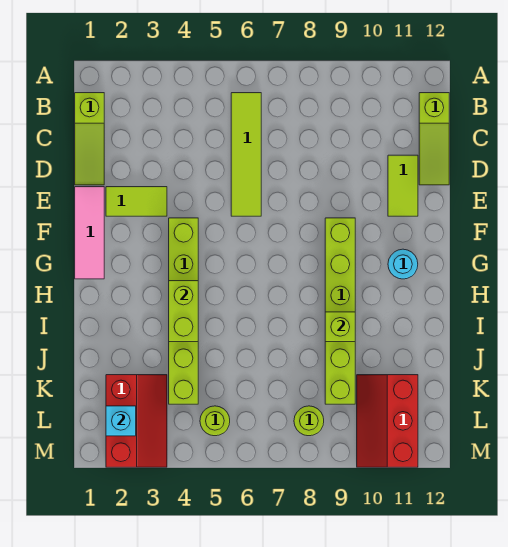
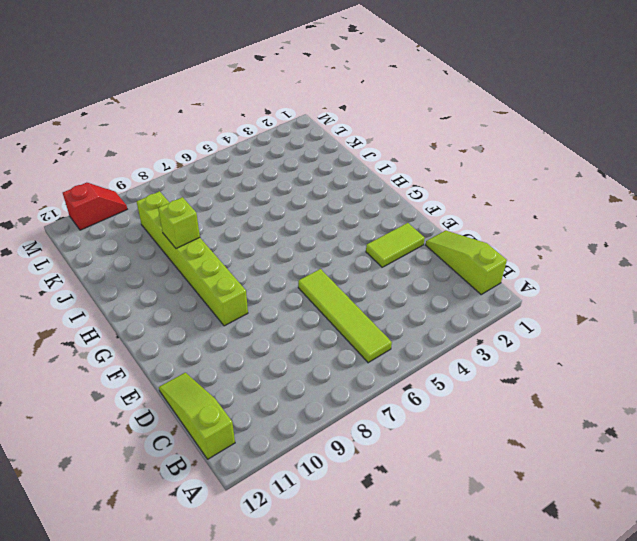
red 1x2 slope [63,183,127,230] -> red 2x3 slope [357,375,418,467]
none -> lime 1x2 tile [388,155,418,216]
none -> pink 1x3 tile [75,187,104,279]
none -> lime 1x6 brick [169,218,198,404]

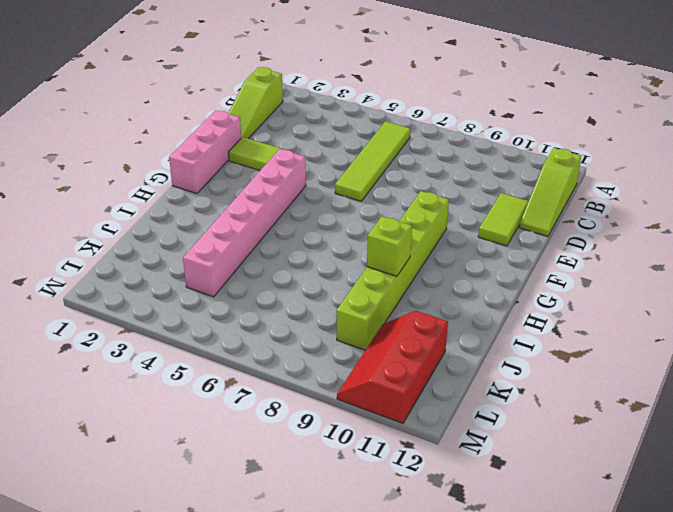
pink 1x3 brick [169,110,241,193] -> pink 1x3 tile [75,187,104,279]
pink 1x6 brick [183,149,306,297] -> lime 1x6 brick [169,218,198,404]
none -> cyan 1x1 round brick [388,249,418,279]
none -> red 2x3 slope [106,375,167,467]
none -> lime 1x1 round brick [200,406,230,436]

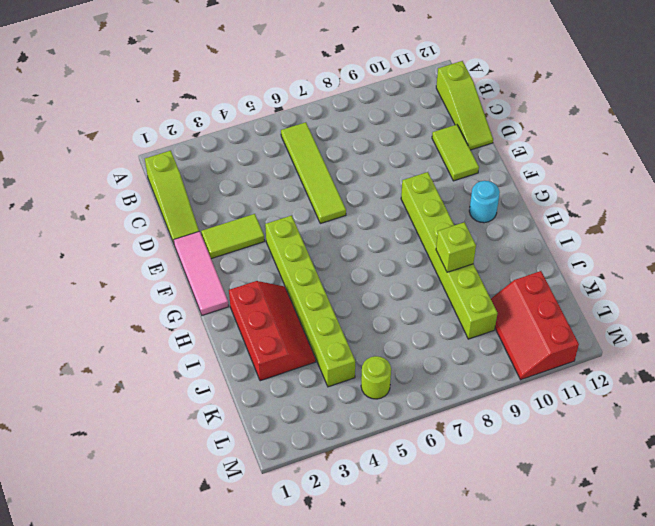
red 2x3 slope [229,281,316,381] -> red 2x3 slope moved to [106,375,167,467]
none -> lime 1x1 round brick [294,406,324,436]
none -> lime 1x2 brick [169,281,198,342]
none -> cyan 1x1 brick [106,406,136,436]

